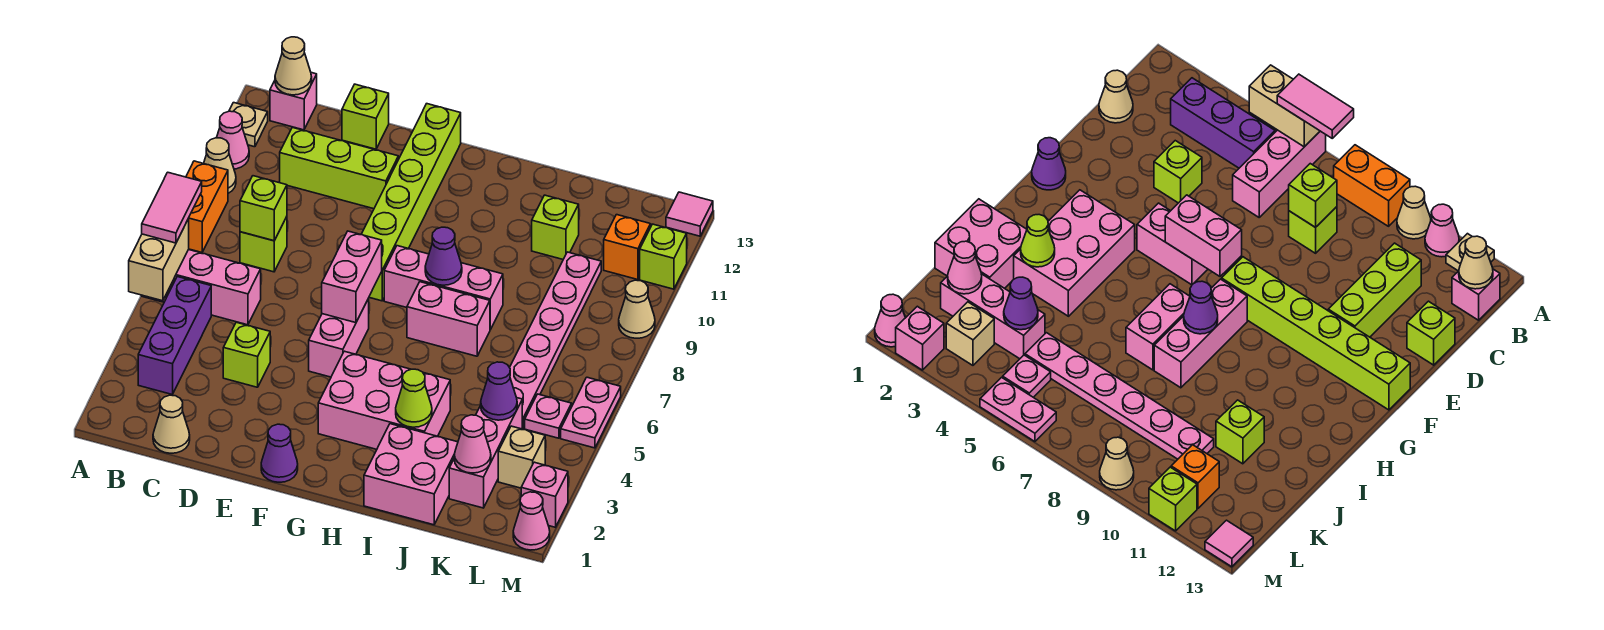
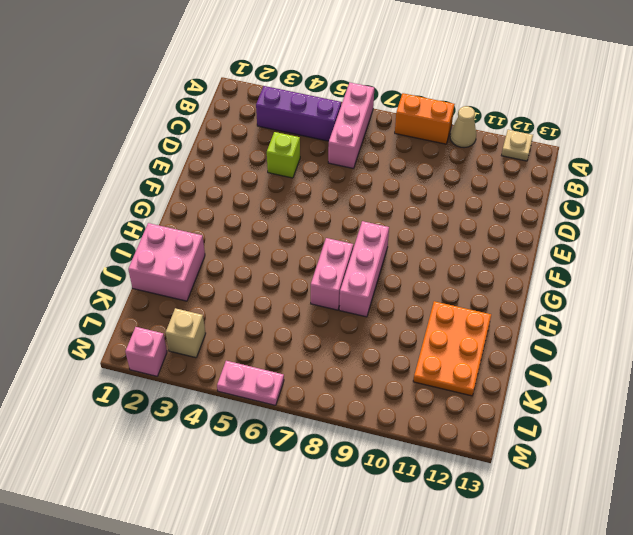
orange 2x3 plate [413,301,491,396] -> lime 1x1 brick [532,195,579,259]
none -> pink 1x1 cone [217,111,249,169]
none -> pink 1x1 brick [270,73,317,130]
none -> tan 1x1 cone [153,395,190,453]
none -> lime 1x1 brick [240,216,287,272]

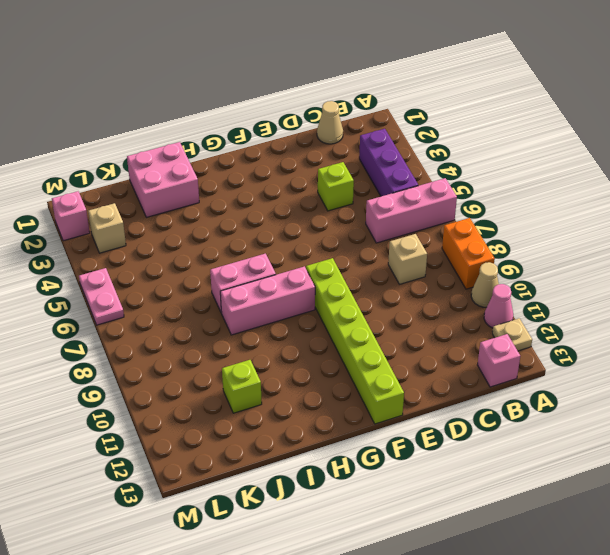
tan 1x1 brick [388,234,427,284] -> lime 1x1 brick [240,216,287,272]
none -> lime 1x3 brick [280,127,398,209]
none -> lime 1x1 brick [342,84,389,149]
none -> purple 1x1 cone [261,424,298,482]
none -> pink 1x2 brick [309,299,369,377]

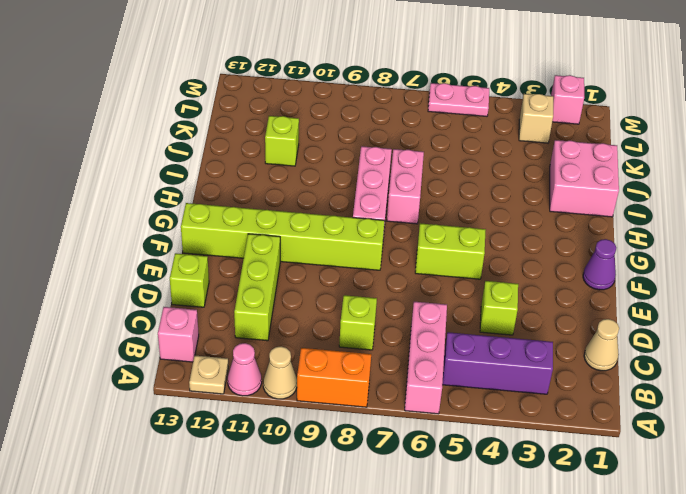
lime 1x2 brick [415,223,486,279] -> pink 1x2 brick [309,299,369,377]
none -> pink 2x3 brick [318,351,450,449]
none -> pink 1x3 brick [449,398,522,508]
none -> pink 1x6 plate [510,252,601,429]
none -> pink 1x1 plate [525,394,572,438]

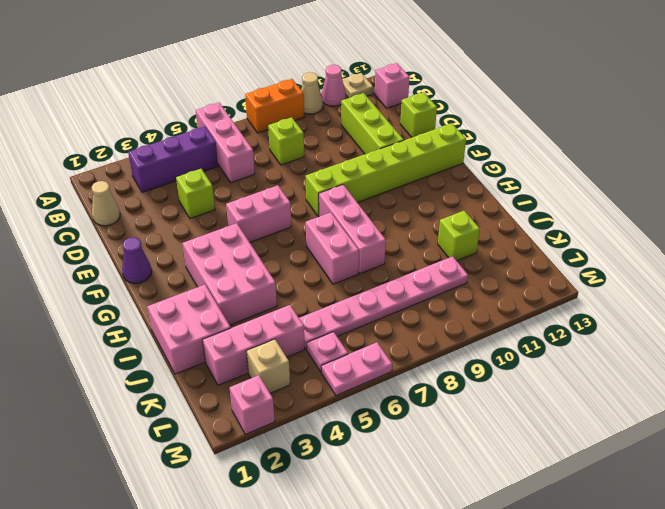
none -> orange 1x1 brick [604,215,651,280]
none -> pink 1x1 cone [513,492,550,550]
none -> tan 1x1 cone [619,280,655,338]
none -> lime 1x1 brick [640,224,687,289]

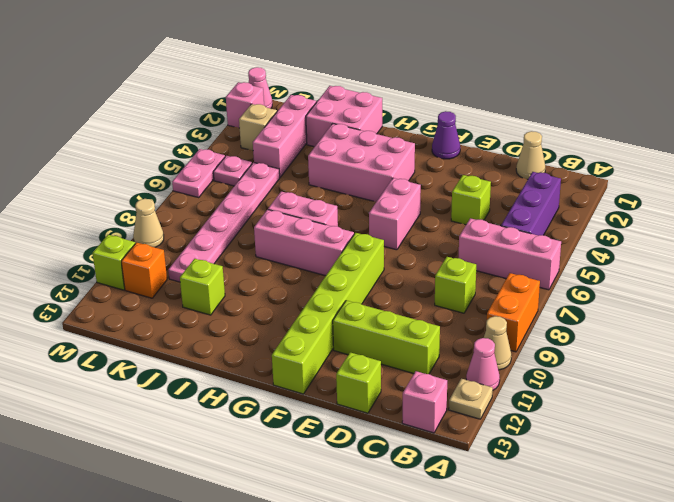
none -> pink 1x1 tile [666,192,713,236]
none -> tan 1x2 brick [129,219,189,301]
none -> tan 1x1 cone [275,37,312,95]
none -> lime 1x1 brick [240,176,287,241]

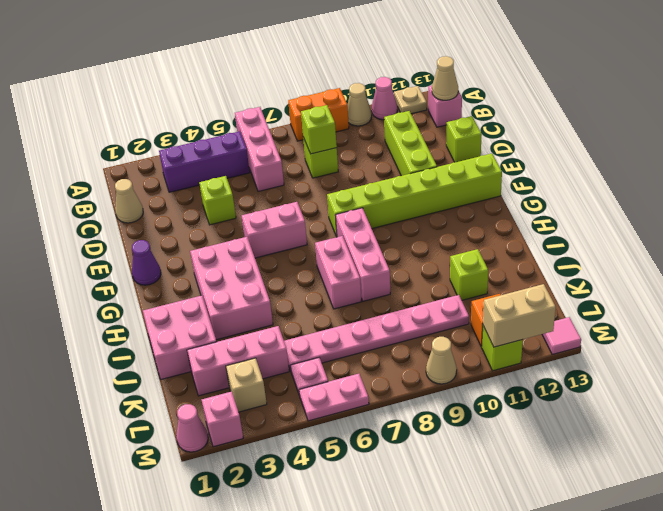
tan 1x2 brick [483,284,556,347] -> tan 1x2 brick moved to [129,219,189,301]
none -> pink 1x2 brick [322,231,382,323]
none -> purple 1x1 cone [425,227,462,285]
none -> lime 1x1 cone [396,369,432,427]
none -> pink 1x1 cone [454,415,491,473]

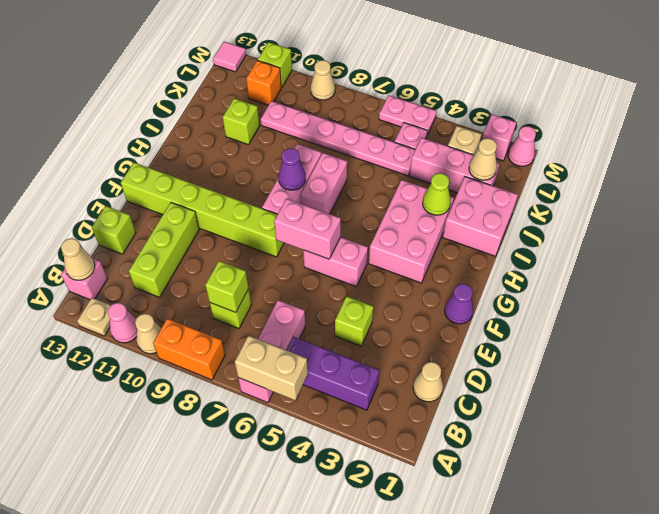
tan 1x1 cone [469,138,497,180] -> pink 1x1 cone [454,415,491,473]
none -> purple 1x1 cone [481,362,517,420]
none -> pink 1x2 tile [142,172,202,243]

